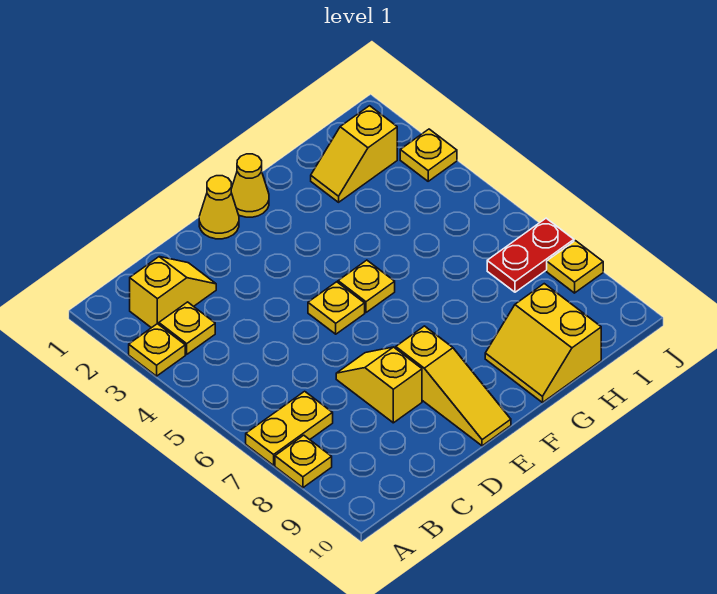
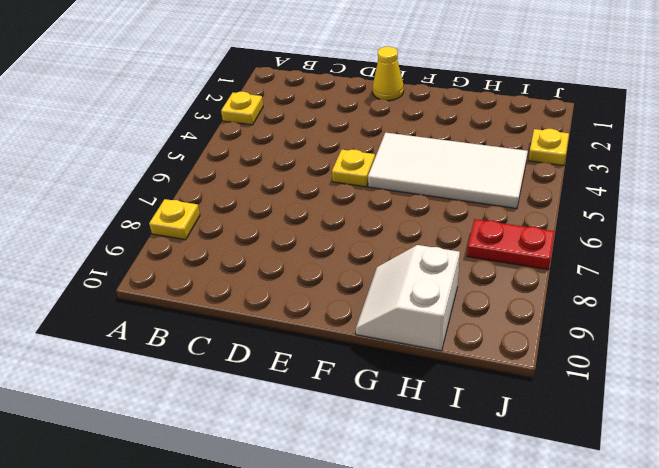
white 2x4 tile [368,133,528,209] -> yellow 1x1 plate [338,260,395,312]
white 2x2 slope [356,245,460,351] -> yellow 2x2 slope [485,284,601,403]
none -> yellow 1x2 plate [246,391,333,465]
none -> yellow 1x2 slope [130,257,216,328]
none -> yellow 1x1 plate [159,302,215,354]

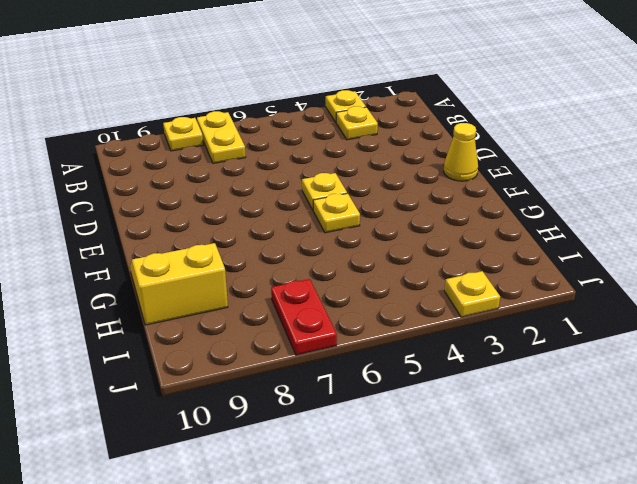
none -> yellow 1x2 slope [130,257,216,328]
none -> yellow 1x2 slope [336,347,422,423]
none -> yellow 1x3 slope [396,326,511,446]

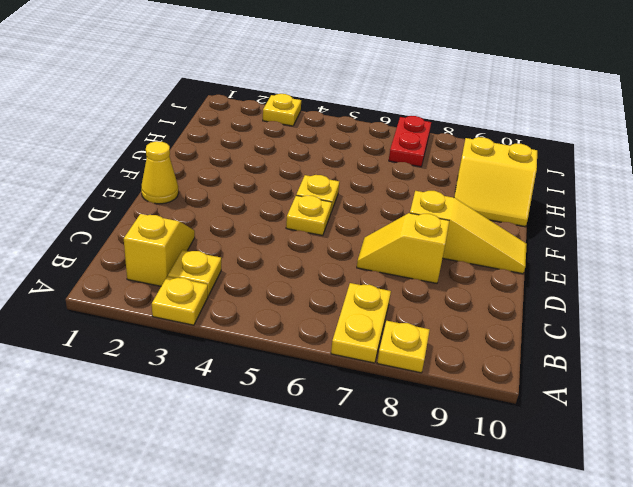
none -> yellow 1x1 cone [231,154,269,217]
none -> yellow 1x2 slope [311,106,397,202]
none -> yellow 1x1 plate [547,241,603,293]

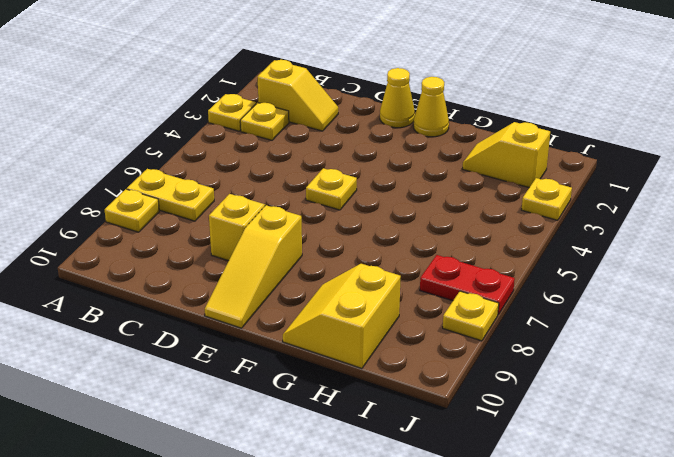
none -> yellow 1x1 plate [338,260,395,312]

